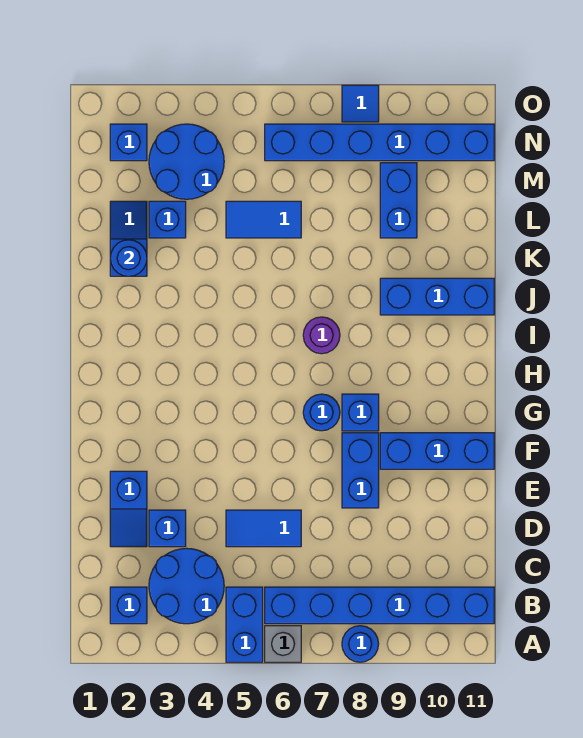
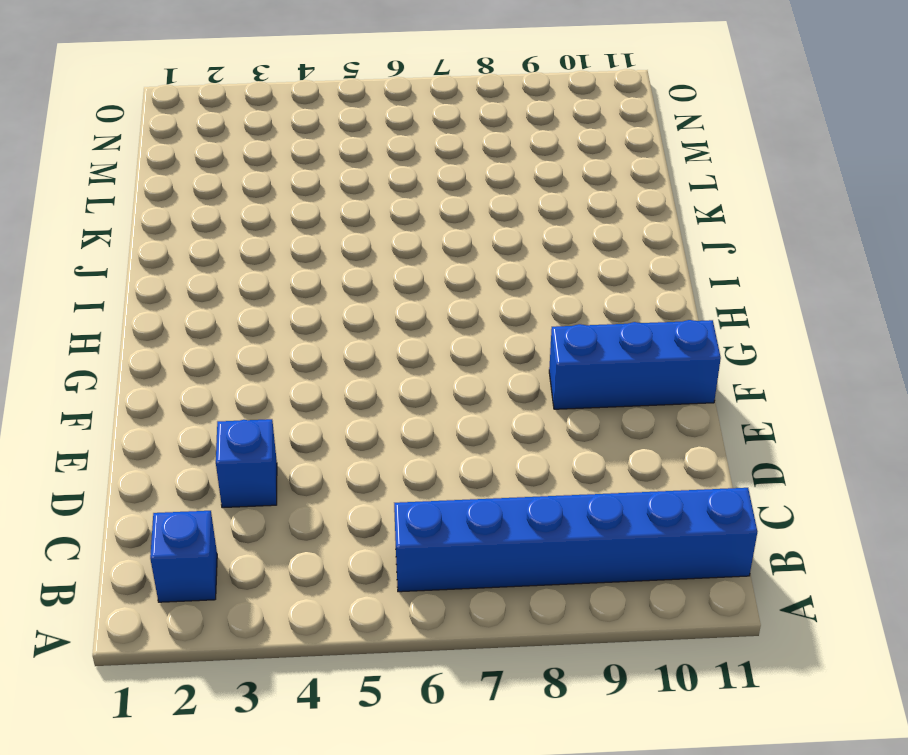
none -> blue 1x2 brick [226,587,263,662]
none -> grey 1x1 brick [265,626,301,662]
none -> blue 1x1 round brick [342,626,379,662]

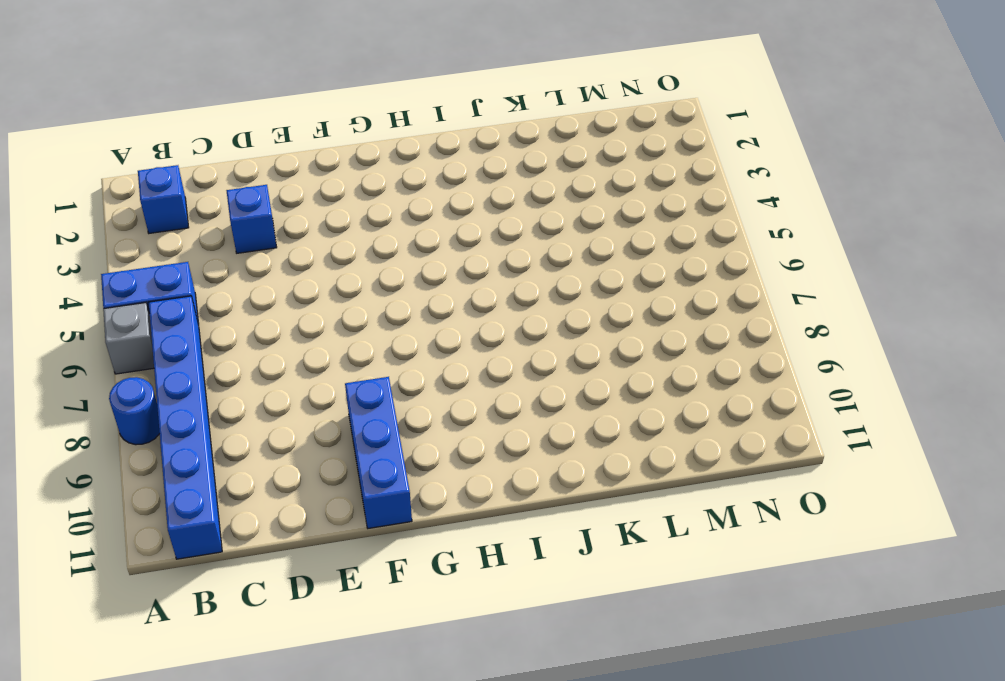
none -> blue 2x2 round brick [149,548,224,624]
none -> blue 1x2 slope [110,471,147,547]
none -> blue 1x2 tile [226,510,301,547]

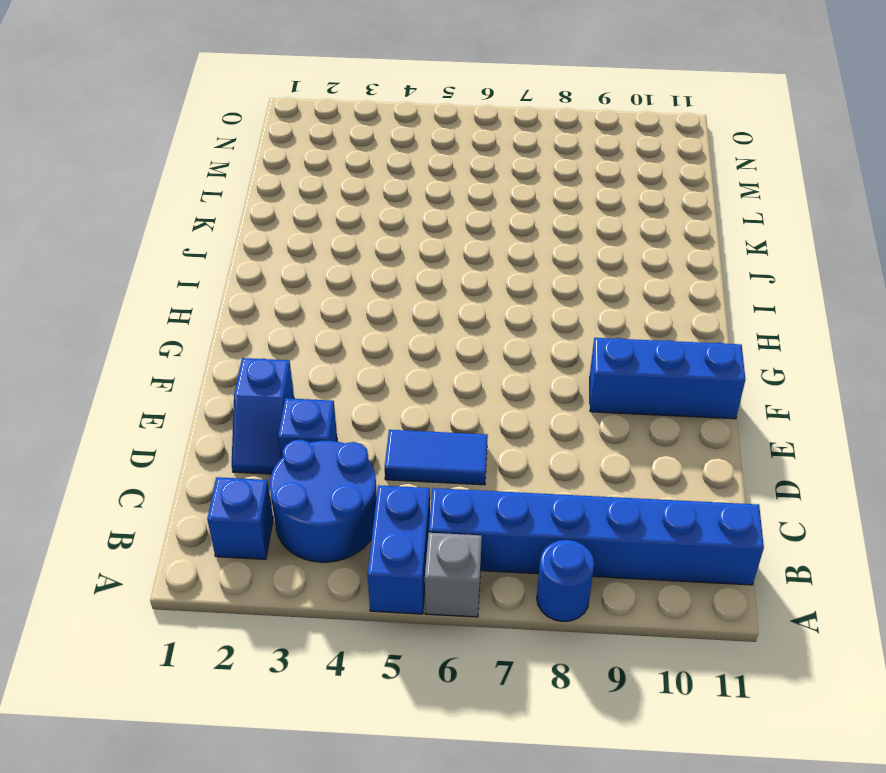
none -> blue 1x2 brick [342,433,379,508]
none -> blue 1x1 round brick [303,394,340,431]
none -> blue 1x1 brick [342,394,379,431]

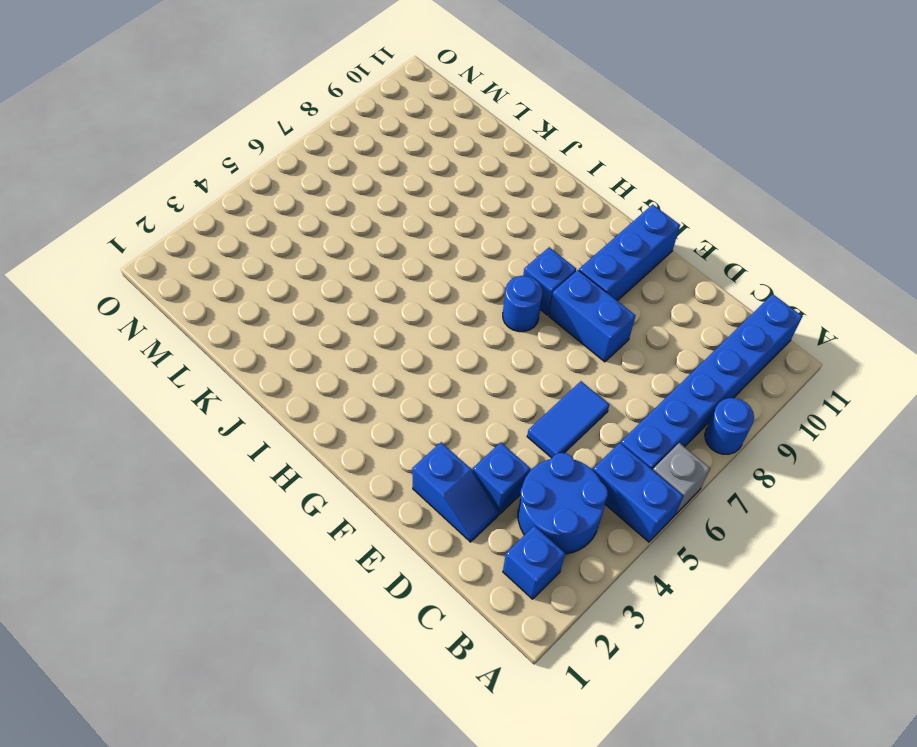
none -> purple 1x1 round brick [303,317,340,354]
none -> blue 1x3 brick [380,278,494,315]
none -> blue 1x2 slope [110,201,147,276]

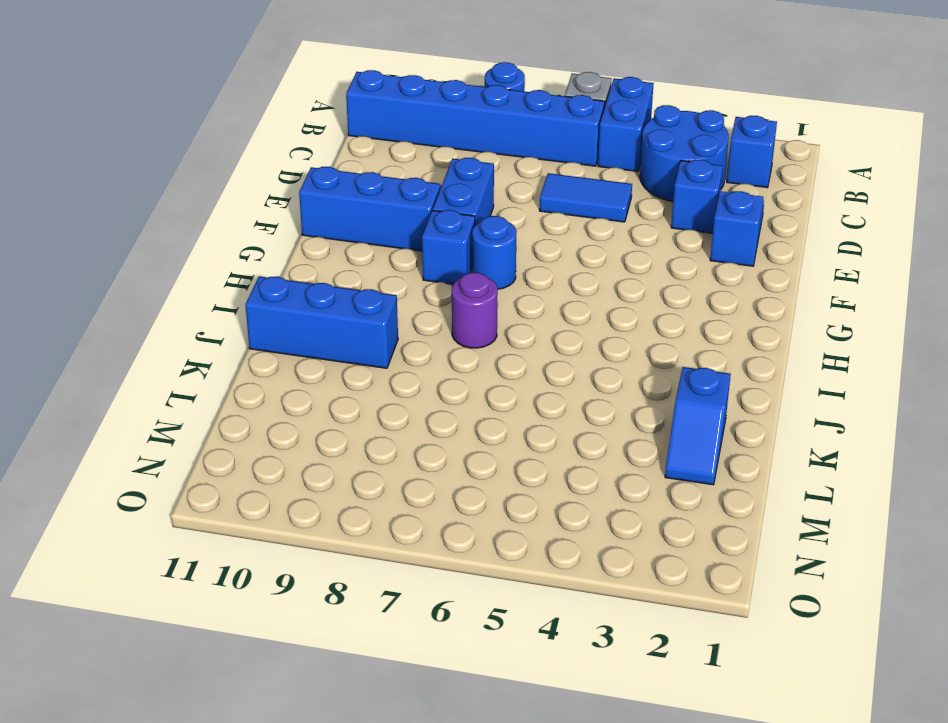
none -> blue 1x1 brick [149,201,186,238]
none -> blue 1x2 tile [226,201,301,238]
none -> blue 1x2 brick [380,163,417,238]

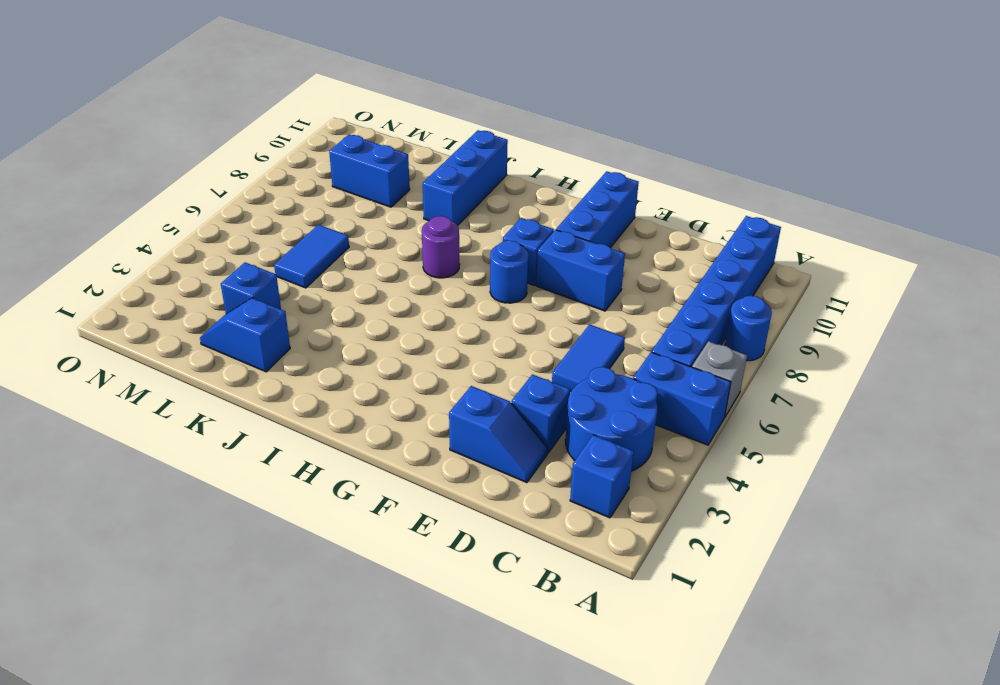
none -> blue 2x2 round brick [149,124,224,199]
none -> blue 1x1 brick [110,124,147,161]
none -> blue 1x6 brick [265,124,494,161]

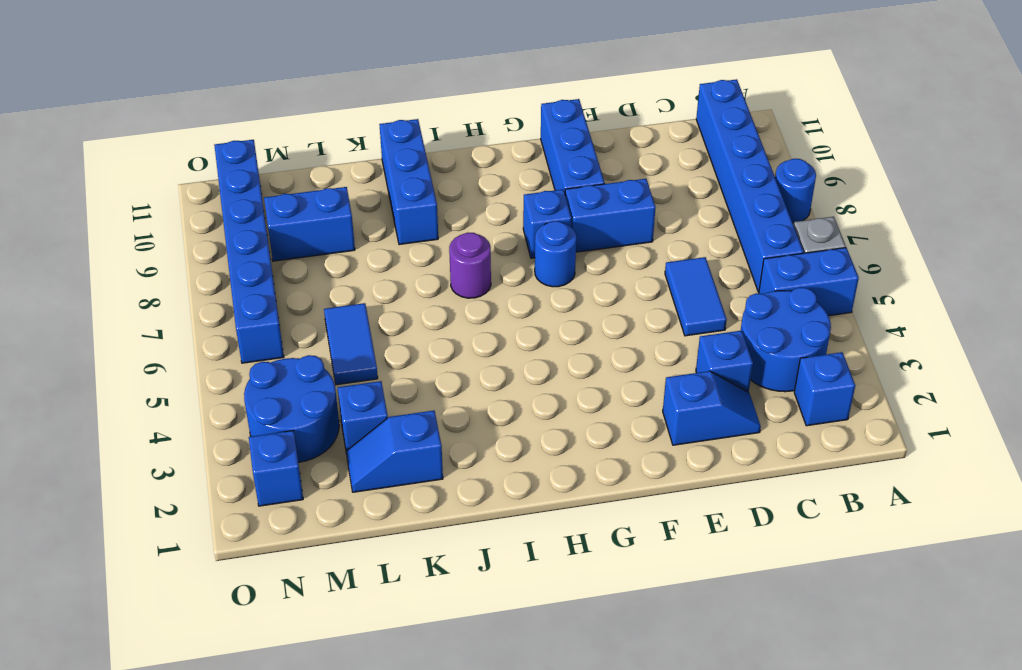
none -> blue 1x1 tile [342,85,379,122]
none -> blue 1x1 round brick [110,240,147,276]

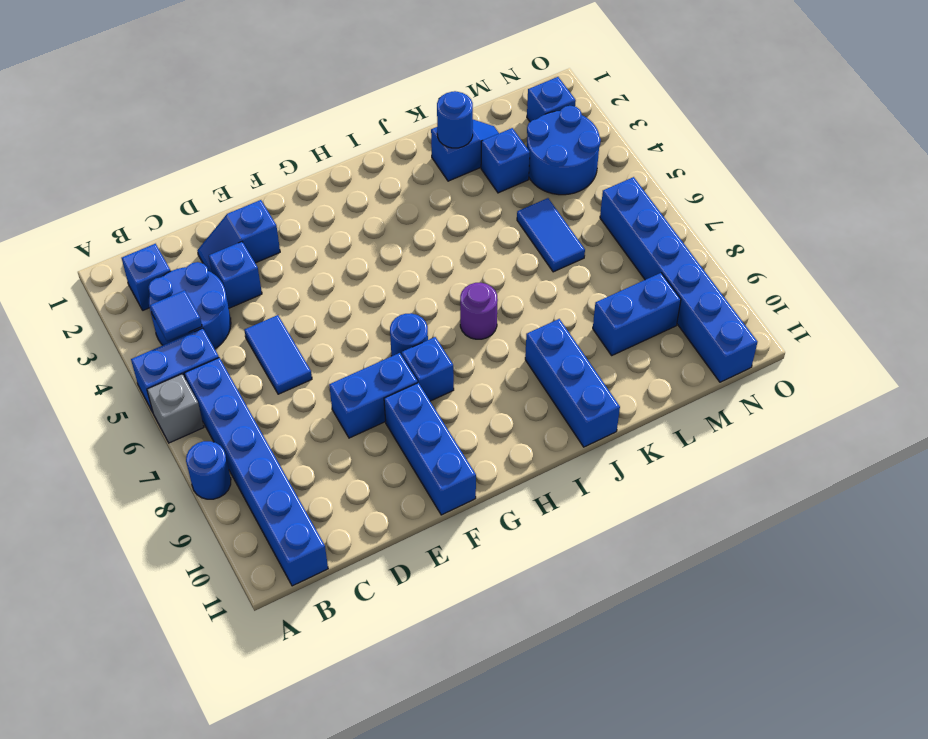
blue 1x1 tile [150,290,202,341] -> blue 1x1 tile moved to [342,85,379,122]

